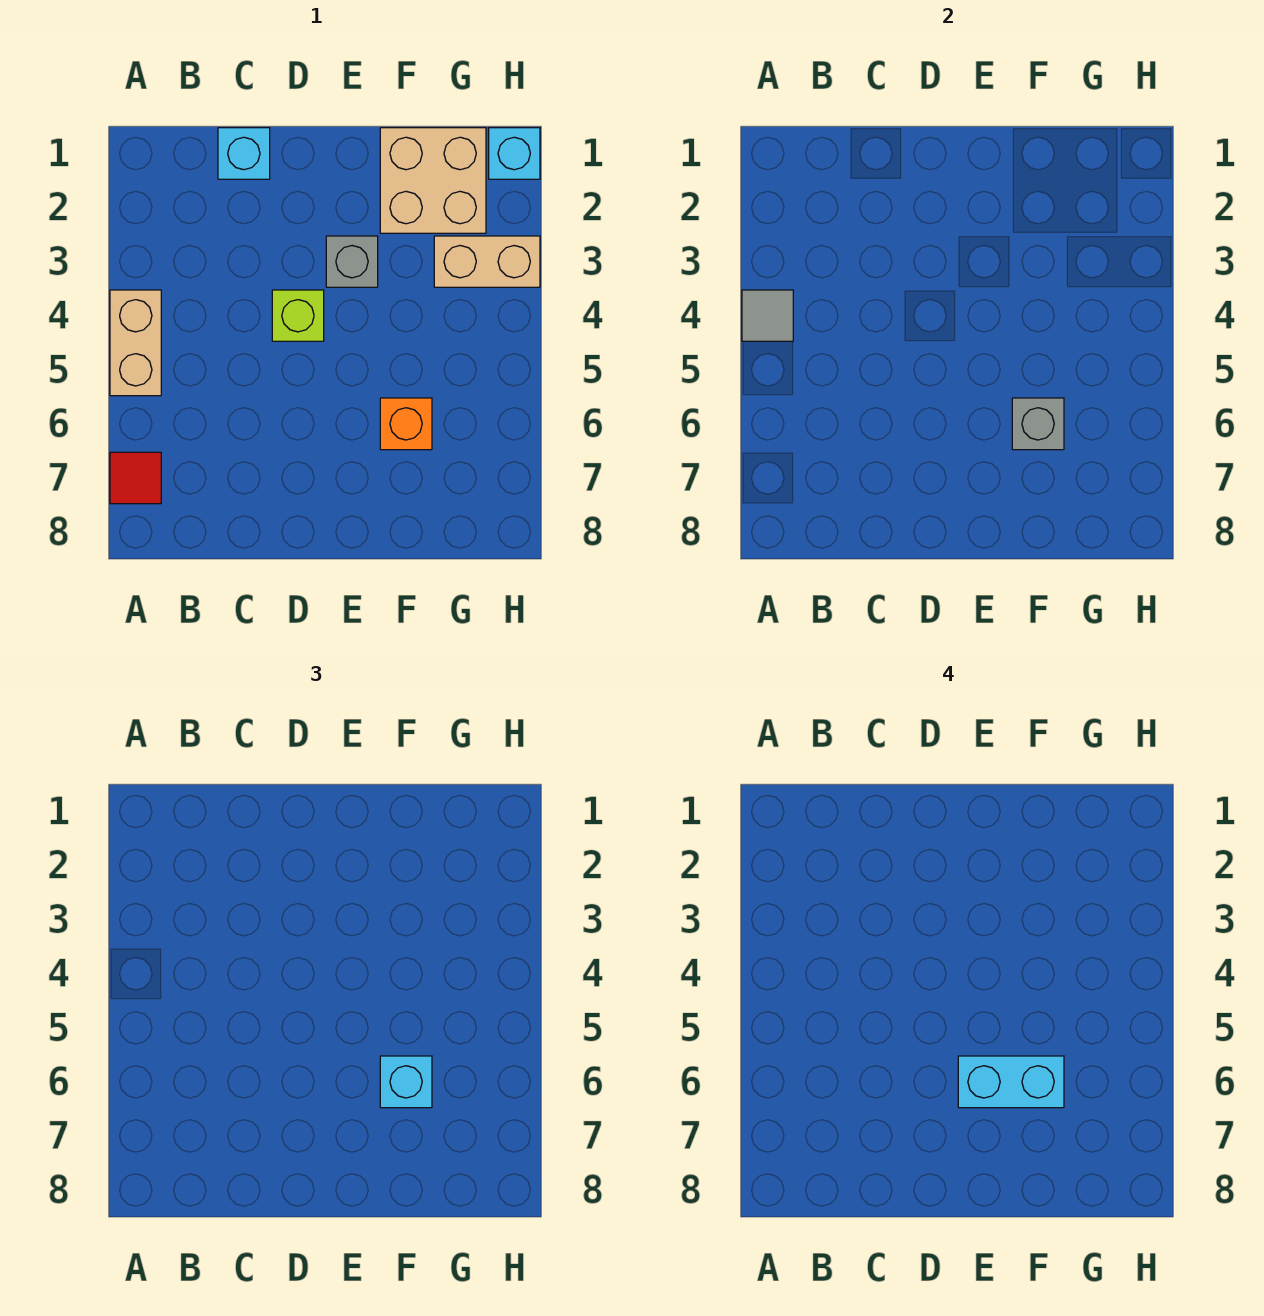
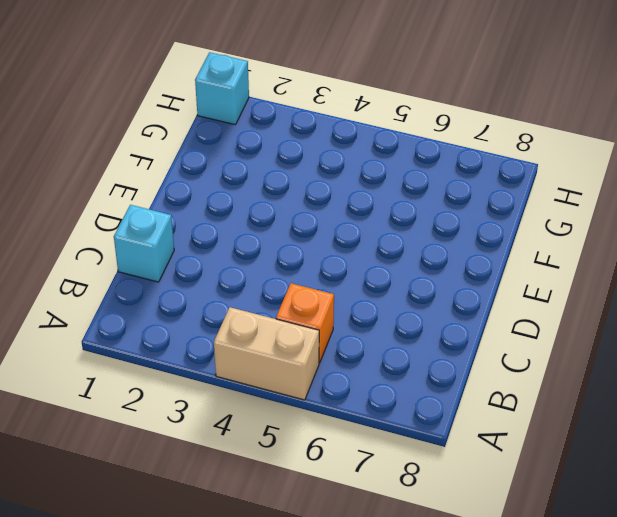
orange 1x1 brick [276,283,334,363] -> orange 1x1 brick moved to [380,398,432,450]
none -> red 1x1 tile [110,452,161,504]
none -> lime 1x1 brick [272,290,324,341]
none -> grey 1x1 brick [326,236,378,287]

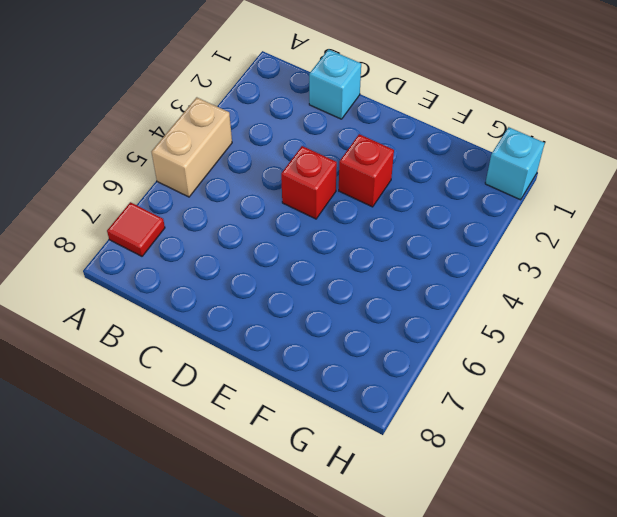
red 1x1 brick [281,146,337,219] -> lime 1x1 brick [272,290,324,341]
red 1x1 brick [339,134,394,207] -> grey 1x1 brick [326,236,378,287]
none -> tan 2x2 brick [380,128,486,233]
none -> orange 1x1 brick [380,398,432,450]
none -> tan 1x2 brick [434,236,540,287]

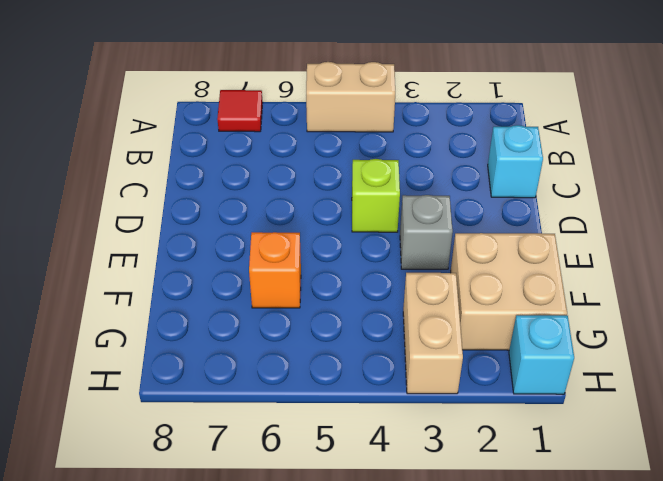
none -> grey 1x1 tile [742,290,793,341]
none -> grey 1x1 brick [1012,398,1064,450]
none -> cyan 1x1 brick [380,1056,432,1108]

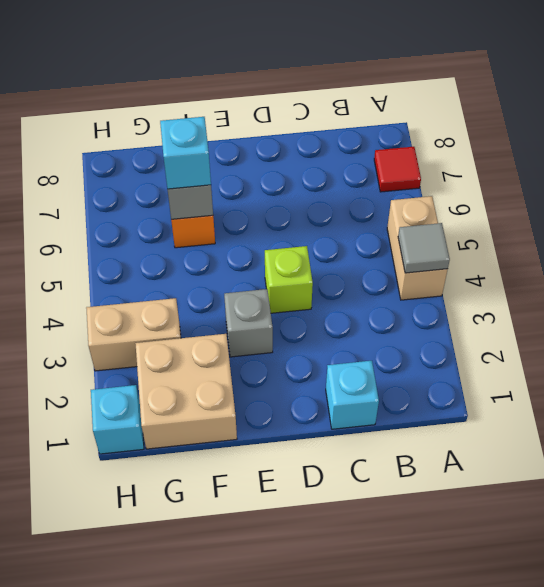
none -> cyan 1x2 brick [958,1056,1064,1108]

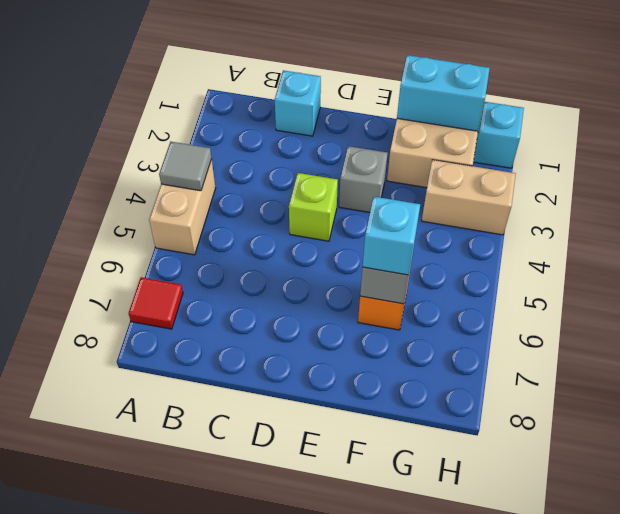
cyan 1x2 brick [397,55,490,131] -> cyan 1x2 brick moved to [958,1056,1064,1108]

